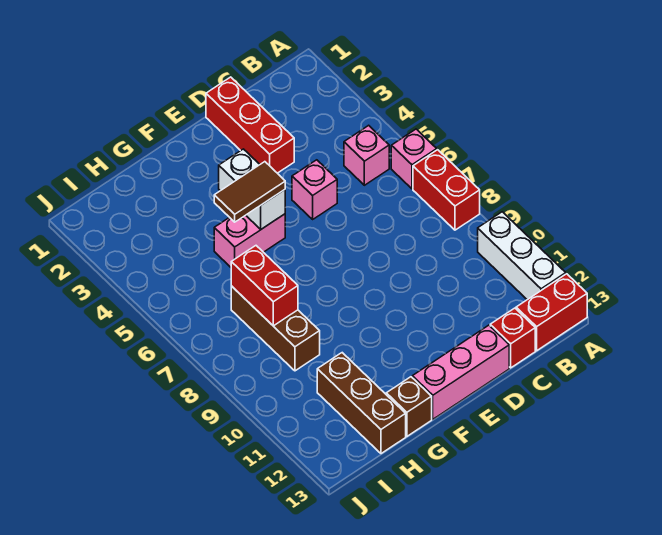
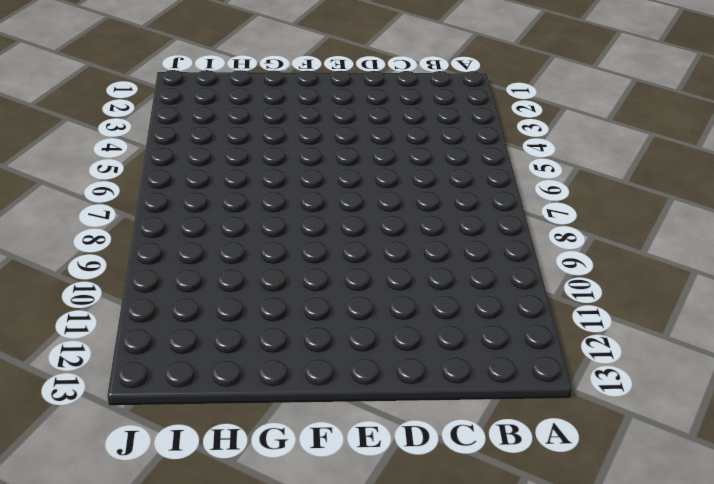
none -> pink 1x1 brick [391,129,437,189]
none -> red 1x2 brick [413,150,480,230]
none -> white 1x3 brick [478,212,566,300]

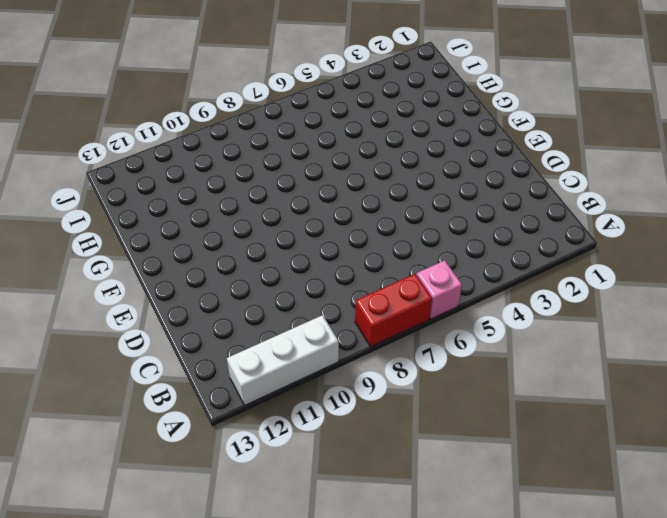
none -> red 1x2 brick [516,274,587,351]
none -> pink 1x1 brick [344,125,389,185]
none -> red 1x1 brick [490,308,535,368]

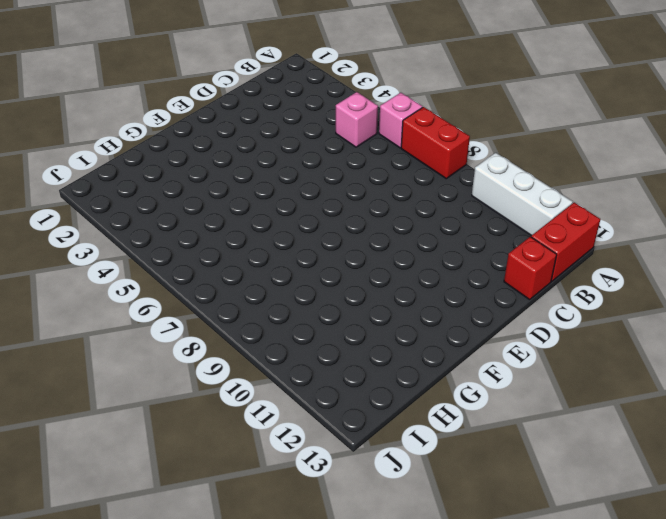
none -> red 1x3 brick [206,77,294,173]
none -> pink 1x1 brick [292,160,337,219]
none -> pink 1x3 brick [412,325,509,419]

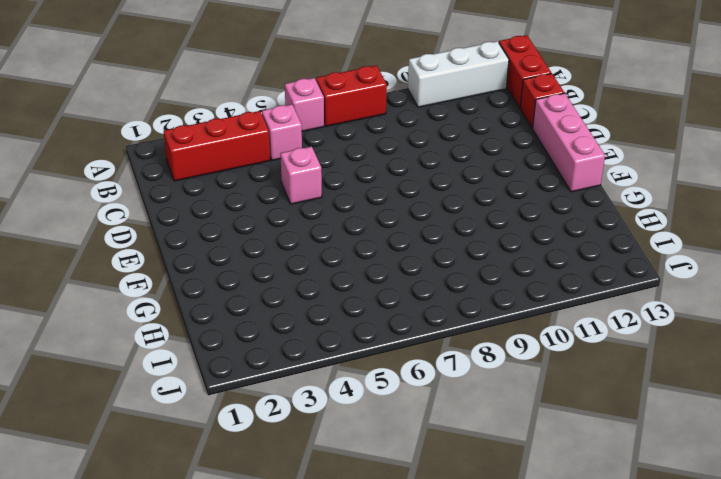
red 1x3 brick [164,111,270,181] -> red 1x3 brick moved to [206,77,294,173]
none -> pink 1x2 brick [214,214,285,267]
none -> brown 1x1 brick [386,377,432,436]
none -> brown 1x3 brick [231,286,320,371]

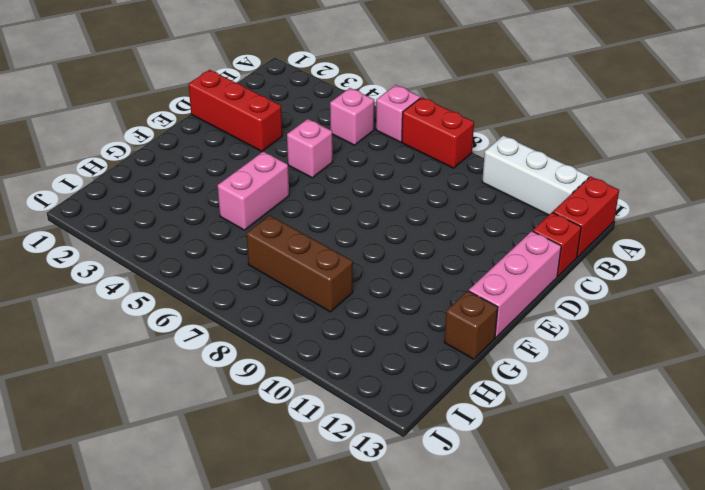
none -> brown 1x3 brick [317,353,406,454]
none -> white 1x2 brick [219,149,285,229]
none -> red 1x2 brick [231,246,298,326]

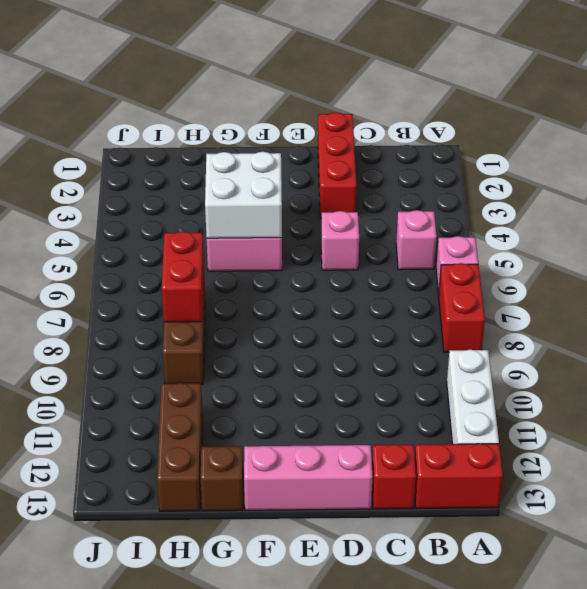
white 2x2 brick [205,152,282,238] -> white 1x2 brick [219,149,285,229]
none -> brown 1x2 tile [214,162,285,222]

